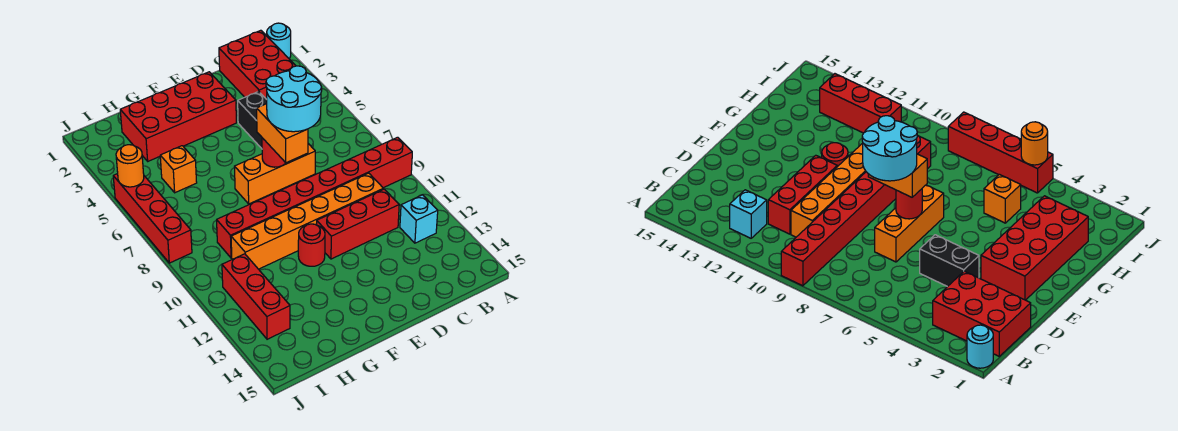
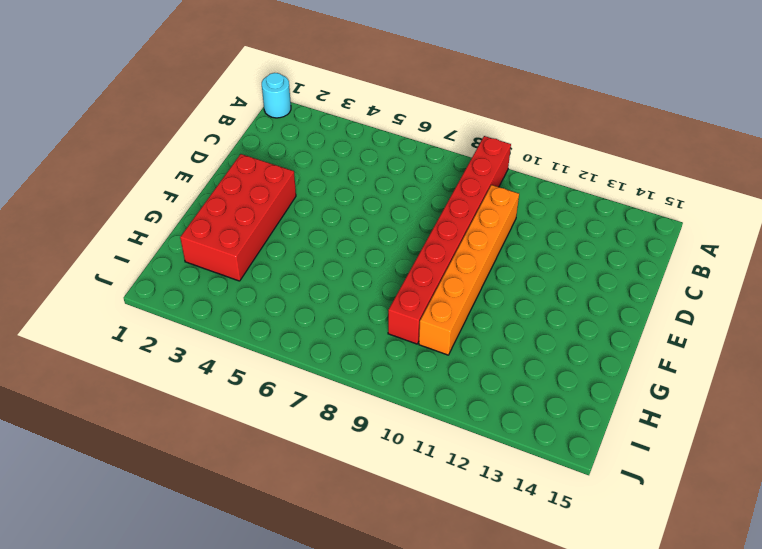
none -> red 2x3 brick [219,30,296,99]
none -> cyan 1x1 brick [400,195,438,243]
none -> red 1x3 brick [317,189,399,259]

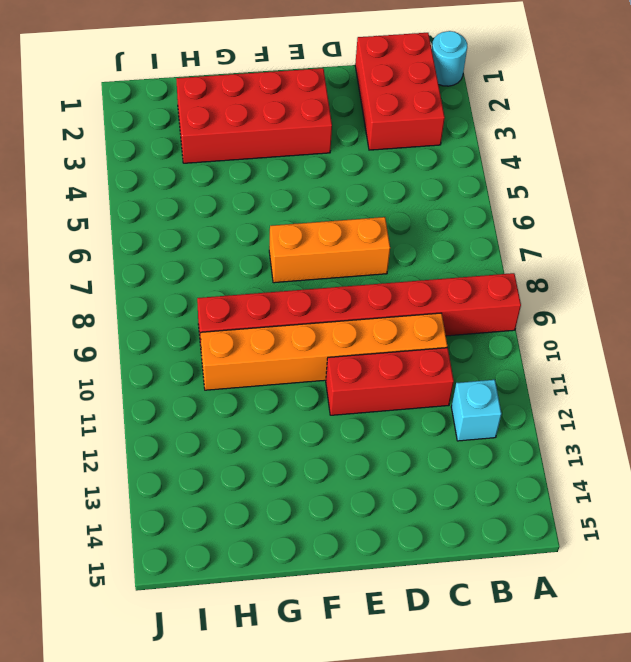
none -> black 1x2 brick [238,91,267,148]
none -> red 1x1 round brick [298,224,325,266]
none -> orange 1x1 brick [160,146,197,193]

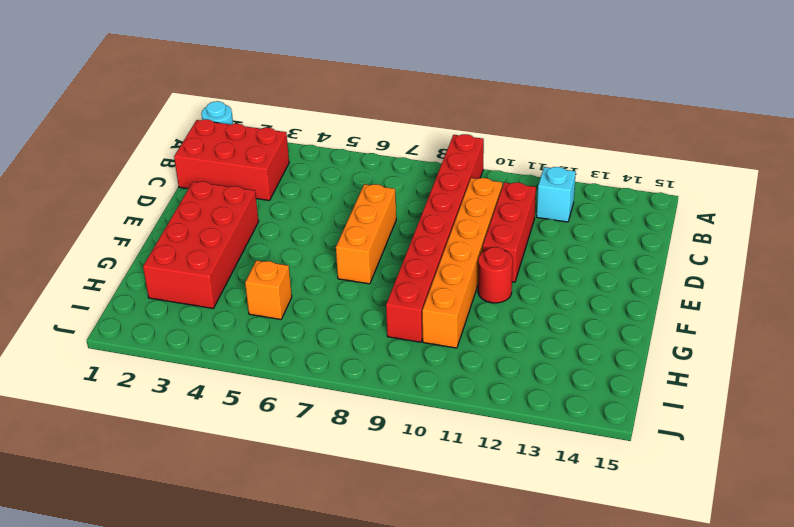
none -> black 1x2 brick [238,91,267,148]
none -> red 1x3 brick [222,254,290,339]
none -> red 1x4 brick [113,174,192,263]

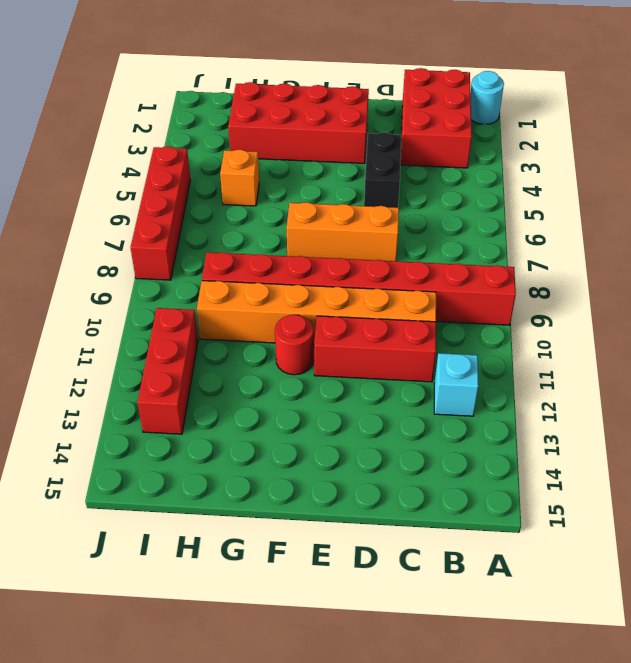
none -> red 1x1 round brick [262,138,285,167]
none -> orange 1x1 round brick [116,145,144,187]
none -> orange 1x2 brick [257,104,308,163]

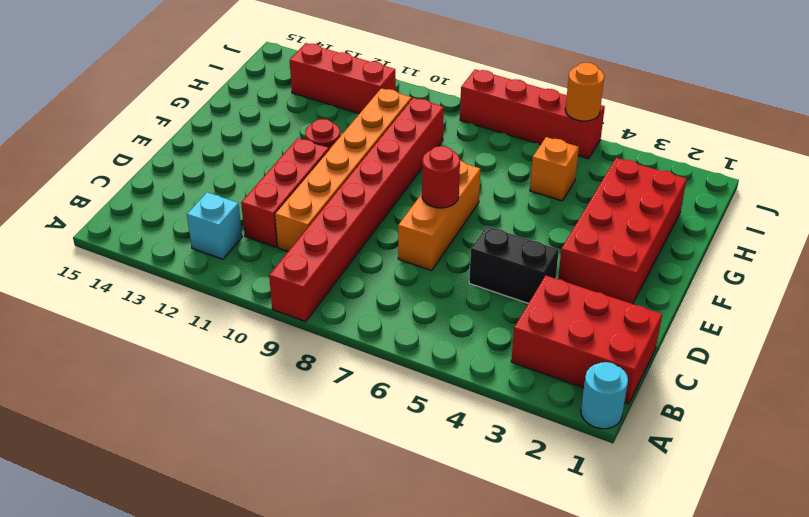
none -> orange 1x2 brick [257,104,308,163]
none -> cyan 2x2 round brick [266,66,322,132]

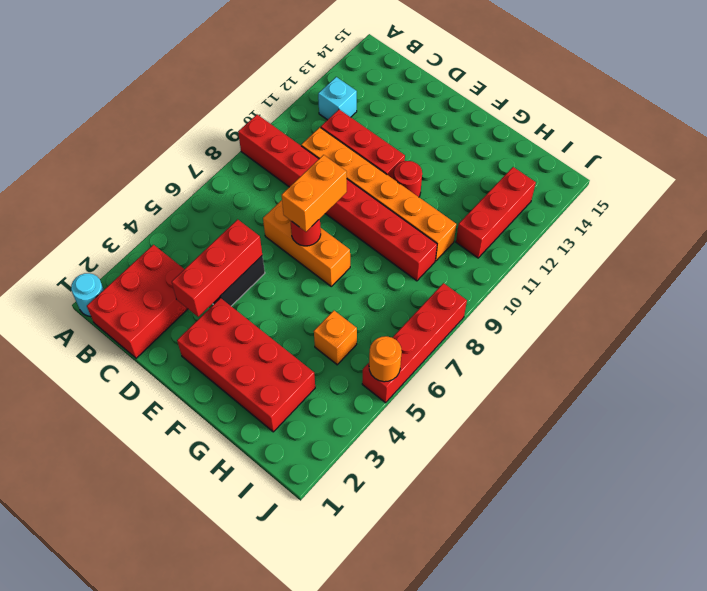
red 1x3 brick [172,219,262,317] -> none
none -> cyan 2x2 round brick [266,66,322,132]

